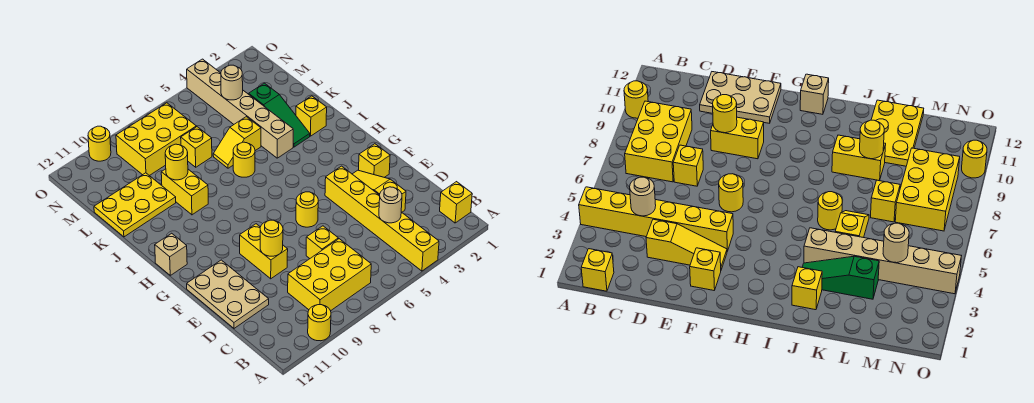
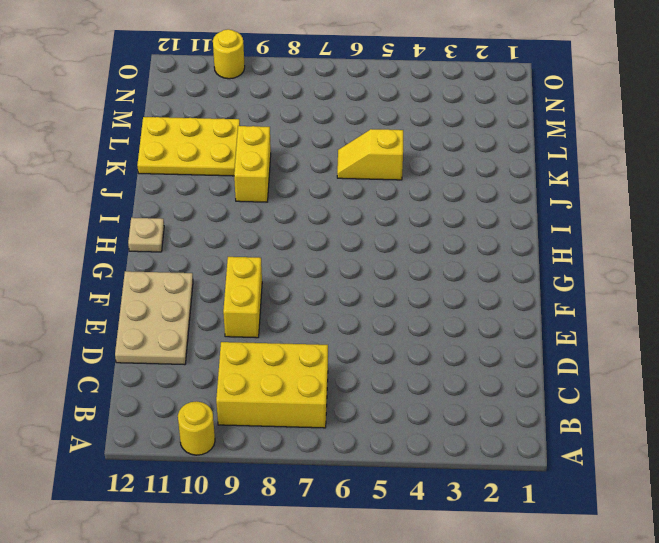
tan 1x1 plate [128,218,164,252] -> tan 1x1 brick [155,233,187,275]
none -> yellow 1x6 brick [325,166,439,271]
none -> yellow 1x1 brick [440,182,472,223]
none -> yellow 1x3 slope [353,170,406,212]

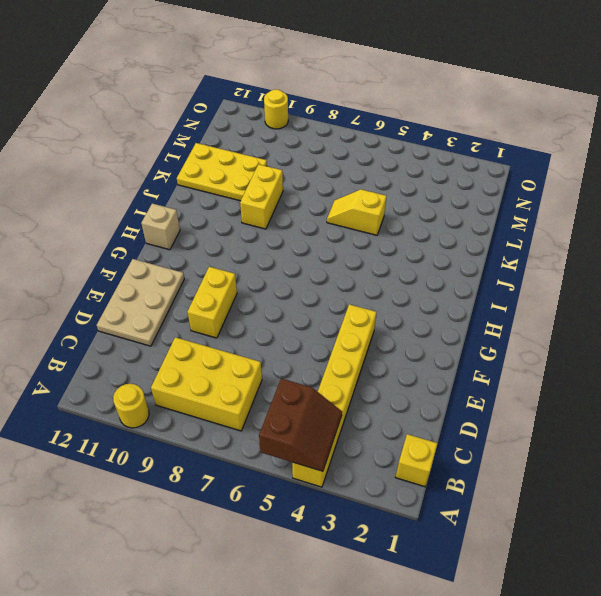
brown 2x2 slope [259,379,342,471] -> none
none -> yellow 1x3 slope [353,170,406,212]
none -> yellow 1x1 brick [306,226,338,258]
none -> yellow 1x1 brick [359,144,390,177]

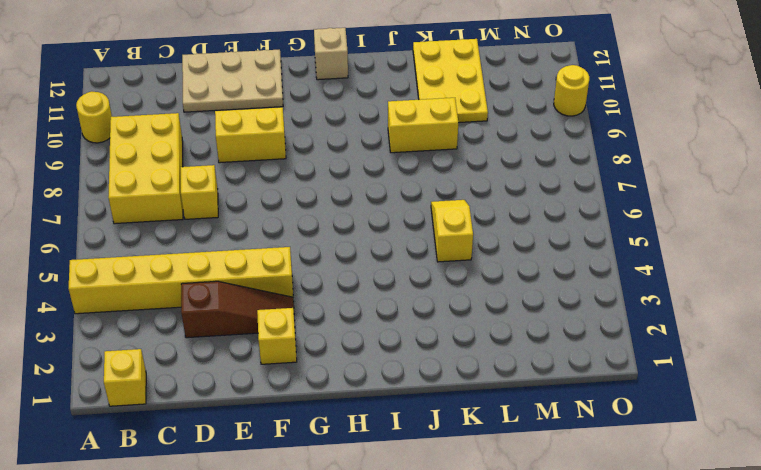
brown 1x3 slope [181,281,295,338] -> yellow 1x3 slope [353,170,406,212]
none -> yellow 1x1 round brick [296,192,318,227]
none -> yellow 1x1 brick [296,96,327,136]
none -> green 1x3 slope [249,83,310,147]

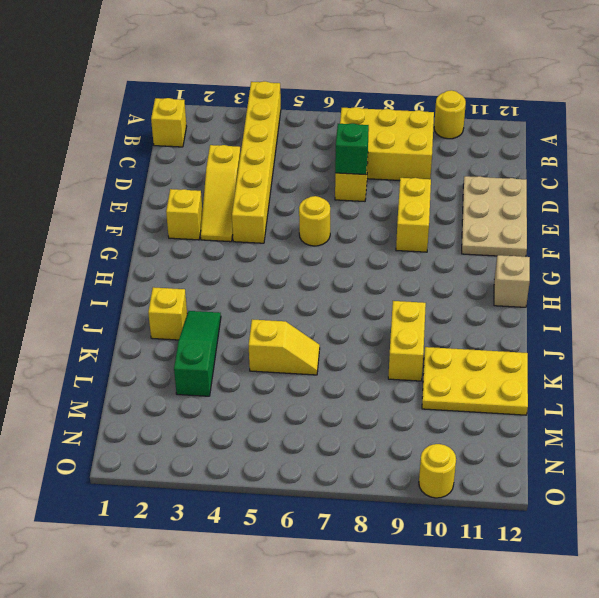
green 1x1 brick [335,123,369,175] -> none
none -> tan 1x6 brick [187,59,293,158]
none -> yellow 1x1 round brick [233,142,255,177]
none -> yellow 1x1 brick [181,127,212,167]

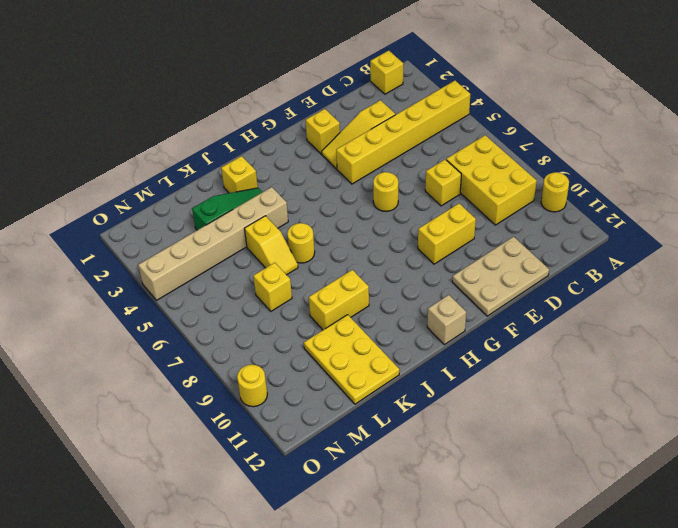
none -> yellow 2x3 brick [116,103,196,176]
none -> tan 1x1 round brick [379,187,402,223]
none -> yellow 1x1 round brick [260,220,283,256]

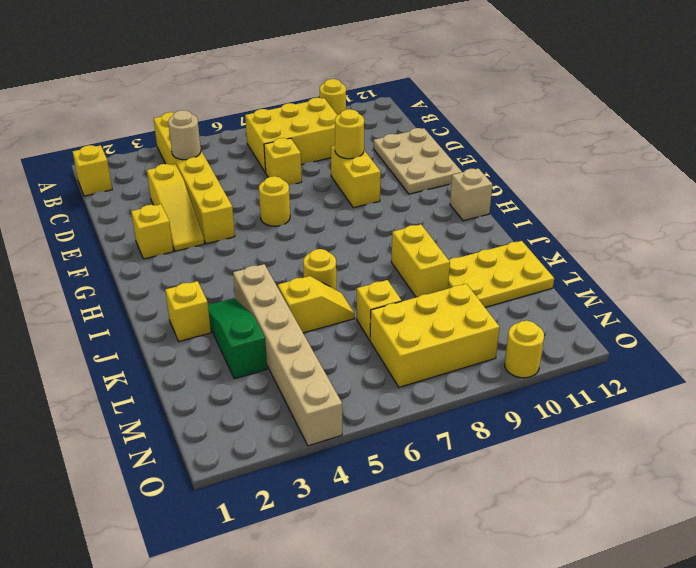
none -> yellow 1x1 round brick [165,144,188,180]
none -> tan 1x1 round brick [221,65,243,100]

